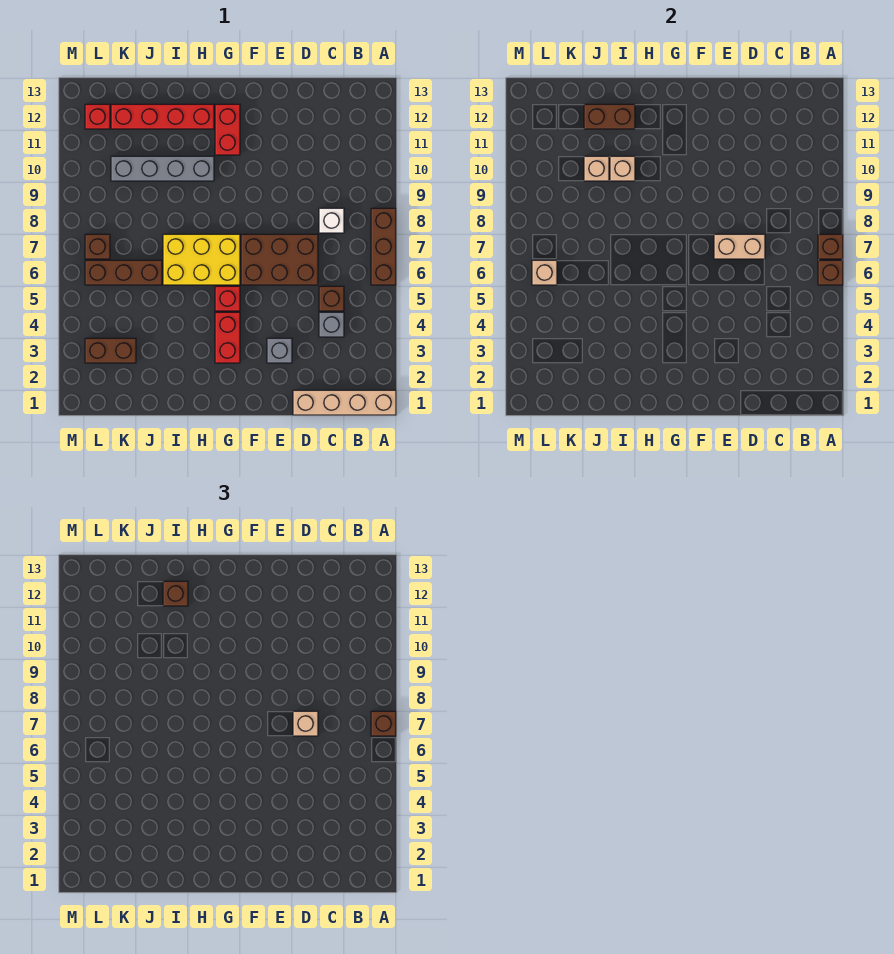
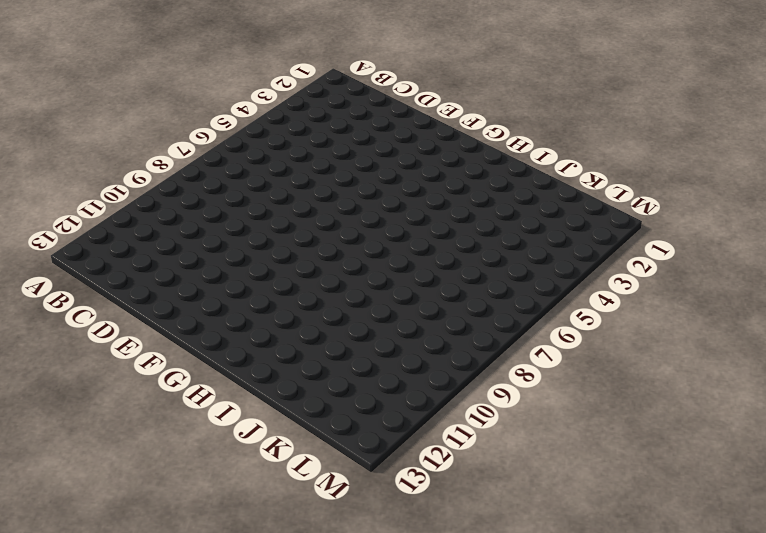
none -> tan 1x4 brick [293,390,396,415]
none -> brown 1x3 brick [371,208,396,285]
none -> grey 1x1 brick [319,312,344,337]

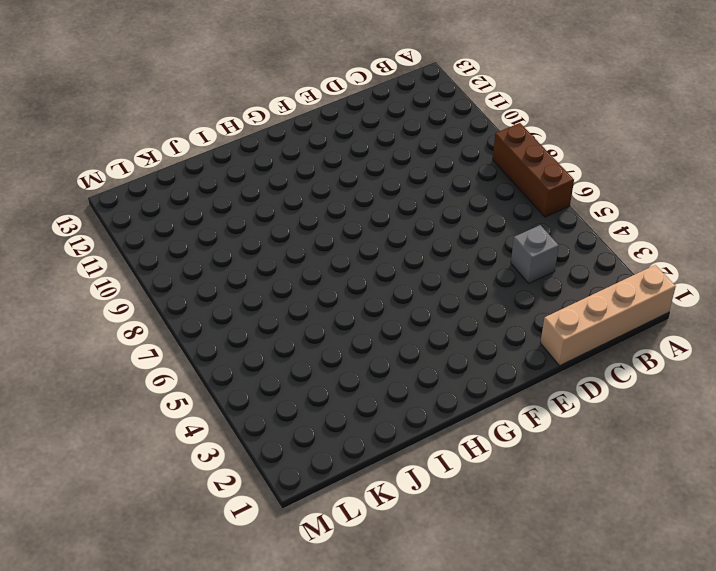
none -> brown 1x1 brick [319,286,344,311]
none -> white 1x1 brick [319,208,344,233]
none -> brown 2x3 brick [241,234,318,285]

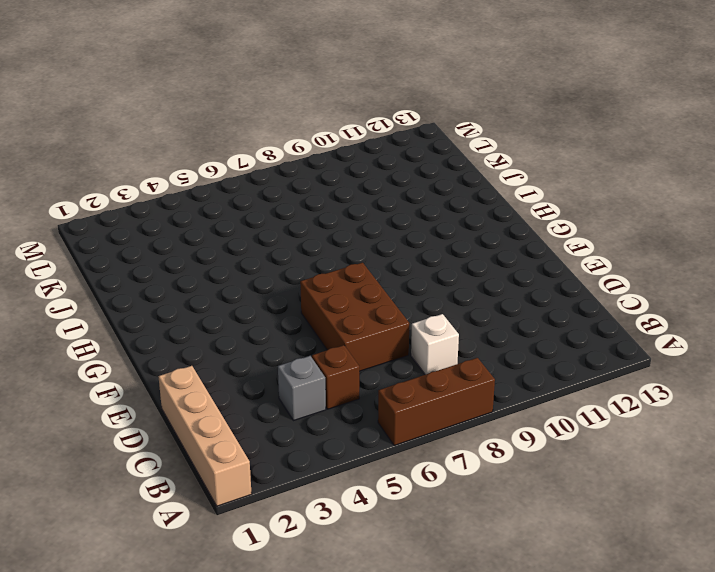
none -> grey 1x1 brick [267,338,292,363]
none -> red 1x2 brick [215,312,240,363]
none -> red 1x1 brick [215,286,240,311]

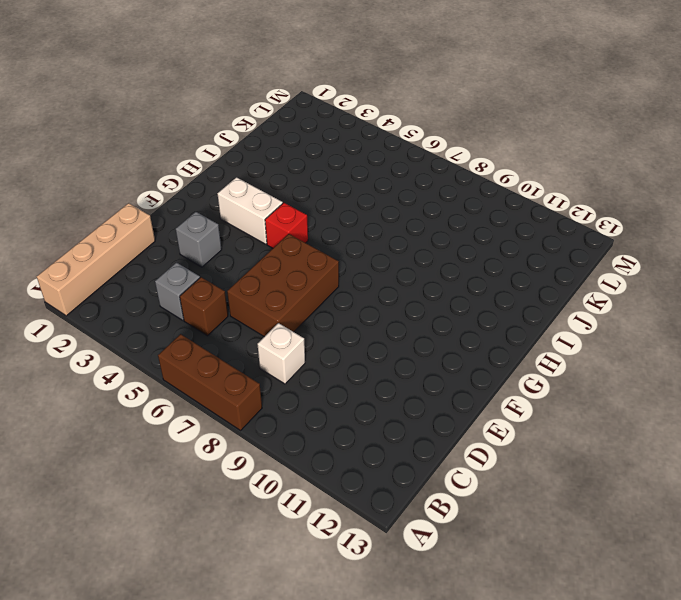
white 1x2 brick [218,177,283,244] -> red 1x2 brick [215,312,240,363]
none -> yellow 2x3 brick [163,234,240,285]
none -> red 1x2 brick [215,104,240,155]
none -> grey 1x4 brick [111,156,214,181]

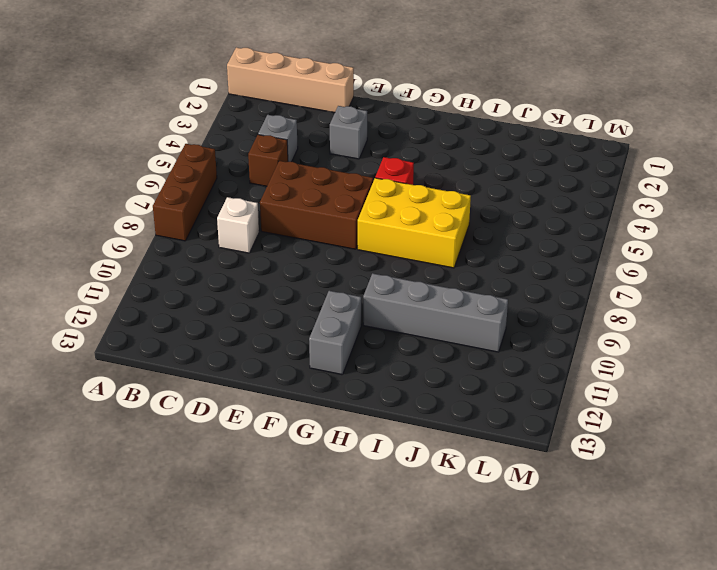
grey 1x2 brick [309,291,361,375] -> red 1x2 brick [215,104,240,155]
none -> red 1x2 brick [215,312,240,363]
none -> red 1x4 brick [111,104,214,129]
none -> brown 1x3 brick [85,260,162,285]

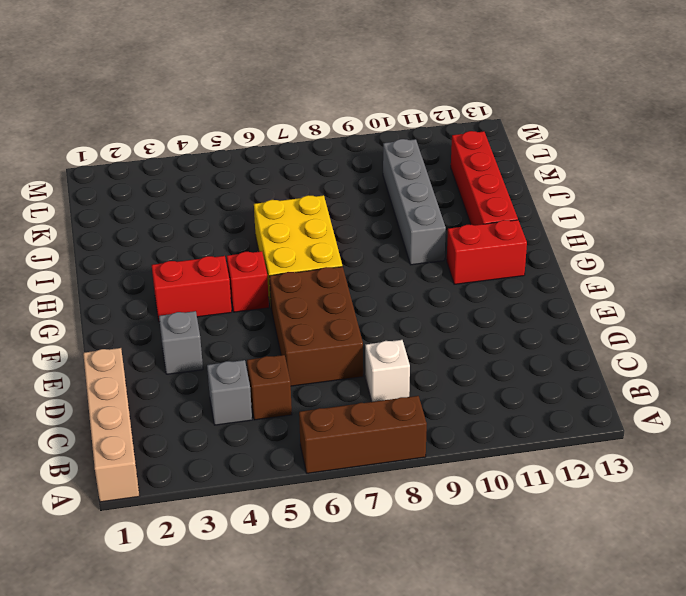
none -> brown 1x3 brick [85,260,162,285]
none -> brown 1x2 brick [85,338,136,363]
none -> brown 1x1 brick [85,234,110,259]

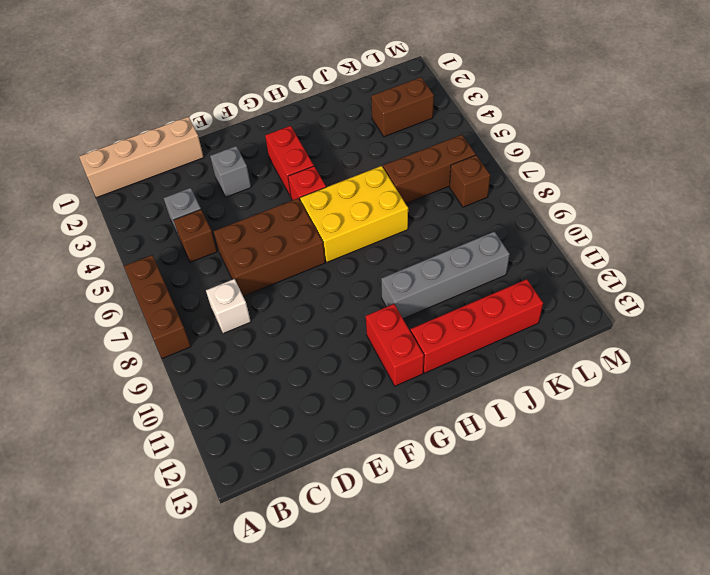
none -> red 1x1 brick [85,104,110,129]
none -> brown 1x1 brick [818,260,843,285]
none -> brown 1x1 brick [818,234,843,259]

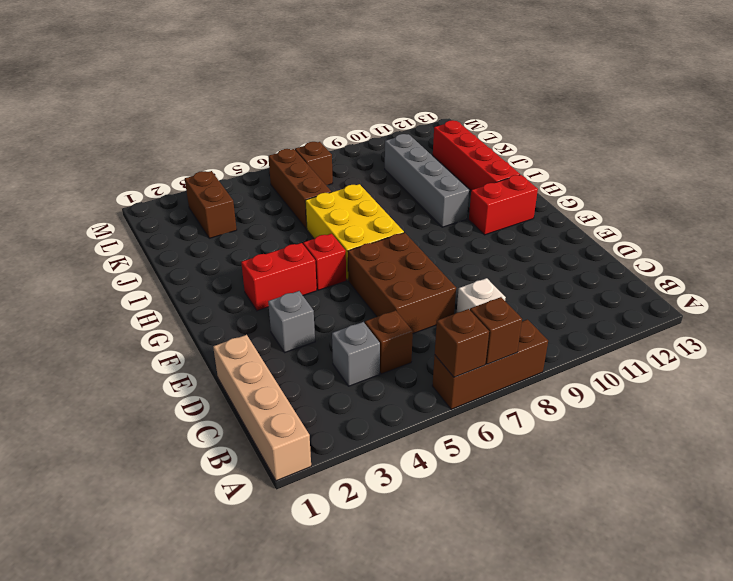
none -> red 1x1 brick [85,104,110,129]
none -> tan 1x2 brick [714,234,765,259]
none -> tan 1x1 brick [610,156,635,181]

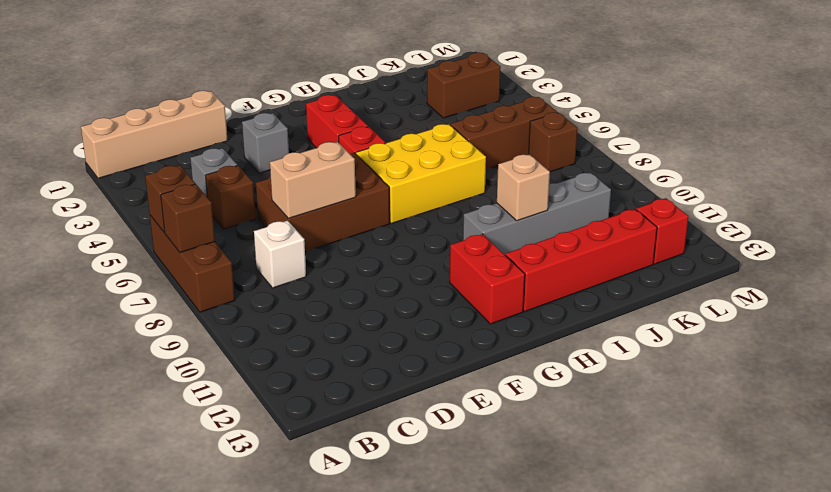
none -> brown 1x2 brick [584,104,635,129]
none -> tan 1x1 brick [584,156,609,181]
none -> tan 1x1 brick [532,260,557,285]

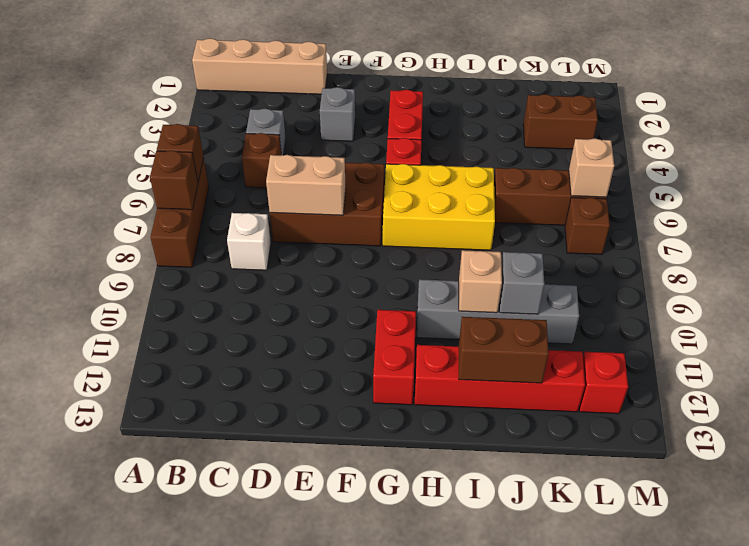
grey 1x1 brick [499,252,544,314] -> tan 1x1 brick [584,156,609,181]
none -> brown 1x1 brick [371,711,396,736]
none -> tan 1x1 brick [293,711,318,736]
none -> brown 1x1 brick [163,581,188,606]

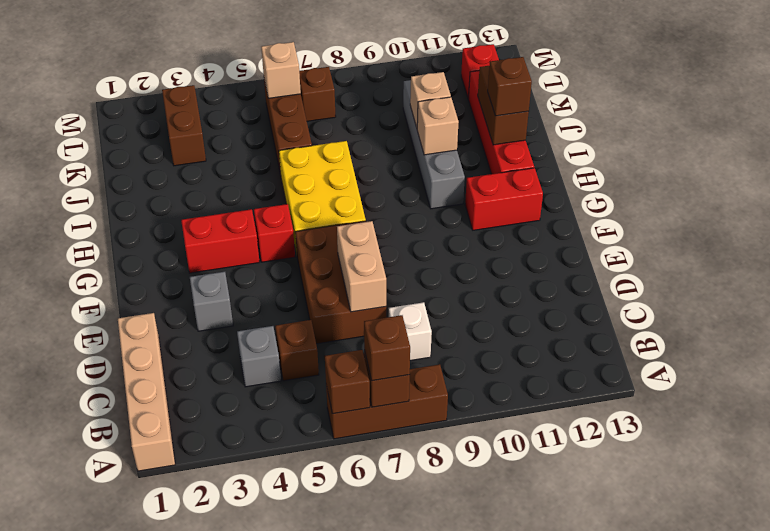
none -> tan 1x1 brick [293,711,318,736]

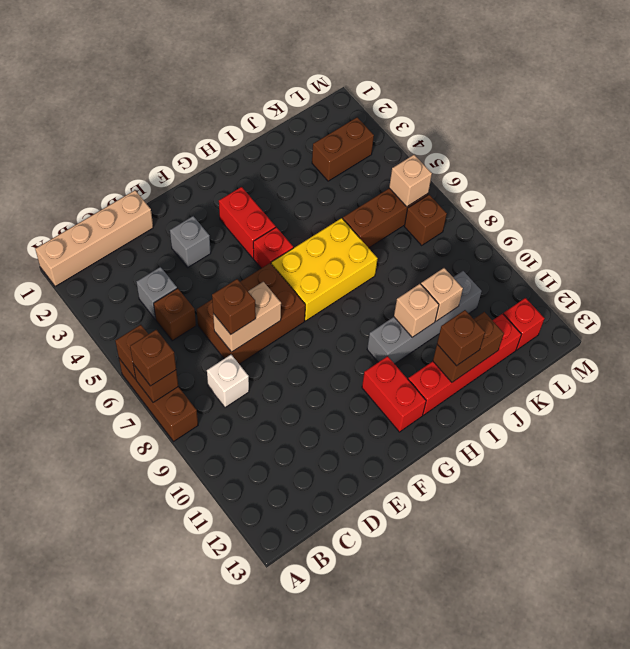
brown 1x1 brick [212,279,256,334] -> tan 1x1 brick [293,711,318,736]

